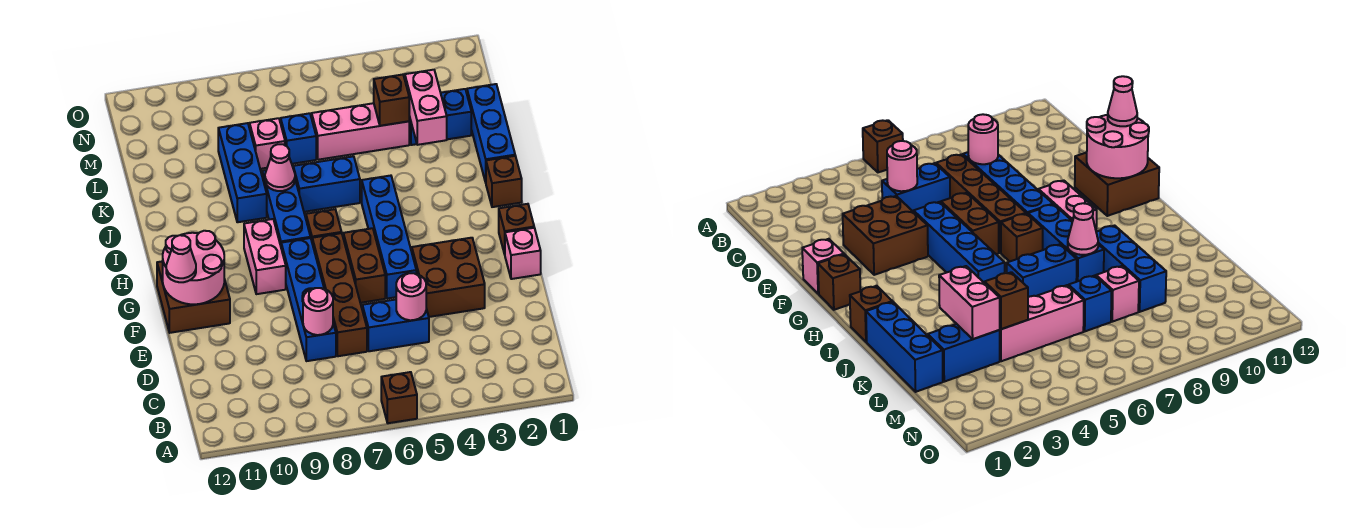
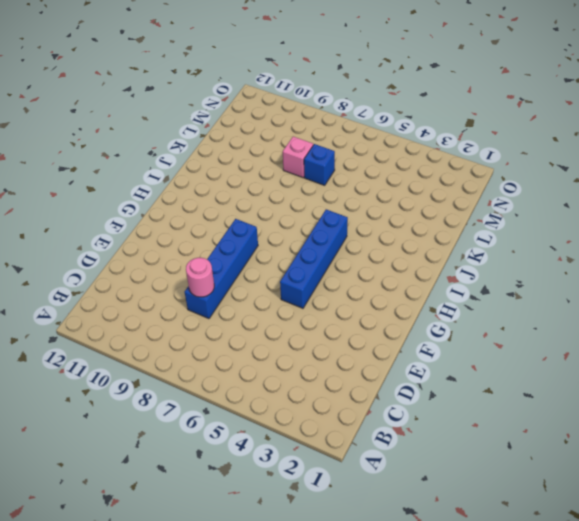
none -> brown 1x1 brick [381,372,417,423]
none -> blue 1x2 brick [362,300,429,351]
none -> brown 1x4 brick [312,233,367,356]

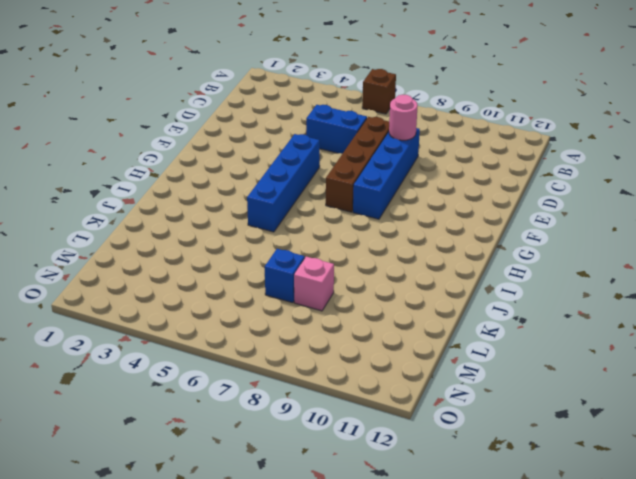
none -> brown 2x2 brick [412,238,485,317]
none -> pink 1x1 brick [505,228,541,279]
none -> brown 1x2 brick [343,228,385,303]

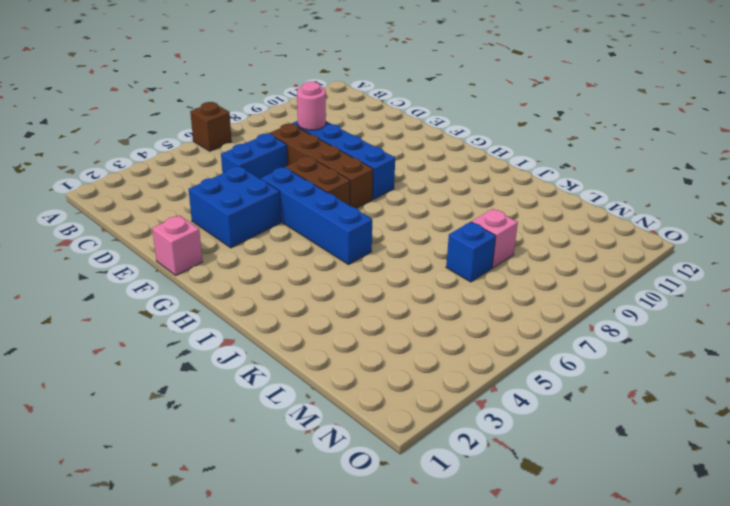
blue 2x2 brick [189,166,281,248] -> brown 2x2 brick [412,238,485,317]
none -> brown 2x2 brick [157,261,230,333]
none -> brown 1x1 brick [499,204,534,254]
none -> pink 1x2 brick [244,219,286,294]

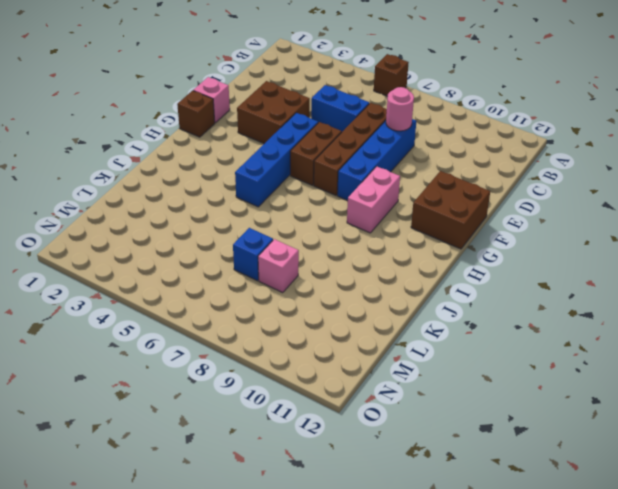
none -> brown 1x1 brick [306,209,342,241]
none -> blue 1x3 brick [262,170,311,246]
none -> brown 1x1 brick [486,156,522,207]

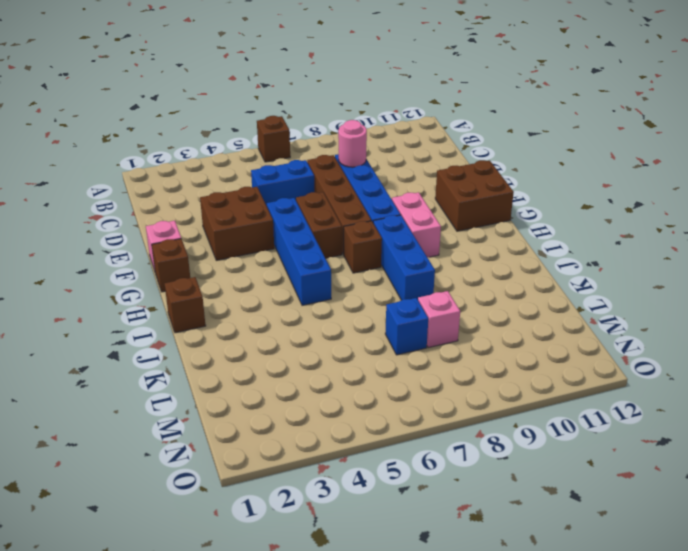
none -> blue 1x3 brick [467,84,515,182]
none -> blue 1x2 brick [293,156,360,212]
none -> blue 1x3 brick [218,123,267,222]

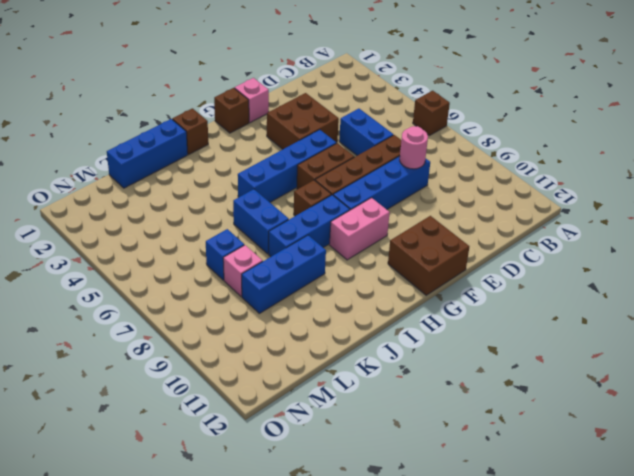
none -> blue 1x2 brick [409,89,471,145]
none -> pink 1x3 brick [312,103,409,160]
none -> pink 1x1 round brick [396,273,426,320]

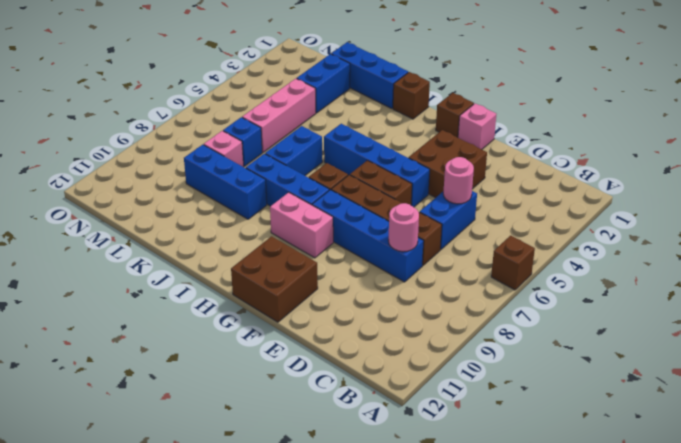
none -> pink 2x2 round brick [163,231,224,304]
none -> pink 1x1 cone [265,144,295,191]
none -> pink 1x2 brick [405,70,447,145]

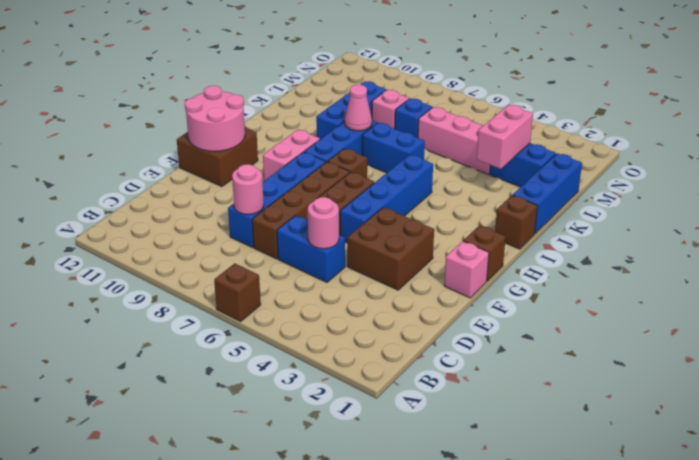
none -> brown 1x1 brick [374,75,409,126]
none -> pink 1x1 cone [166,235,196,282]

